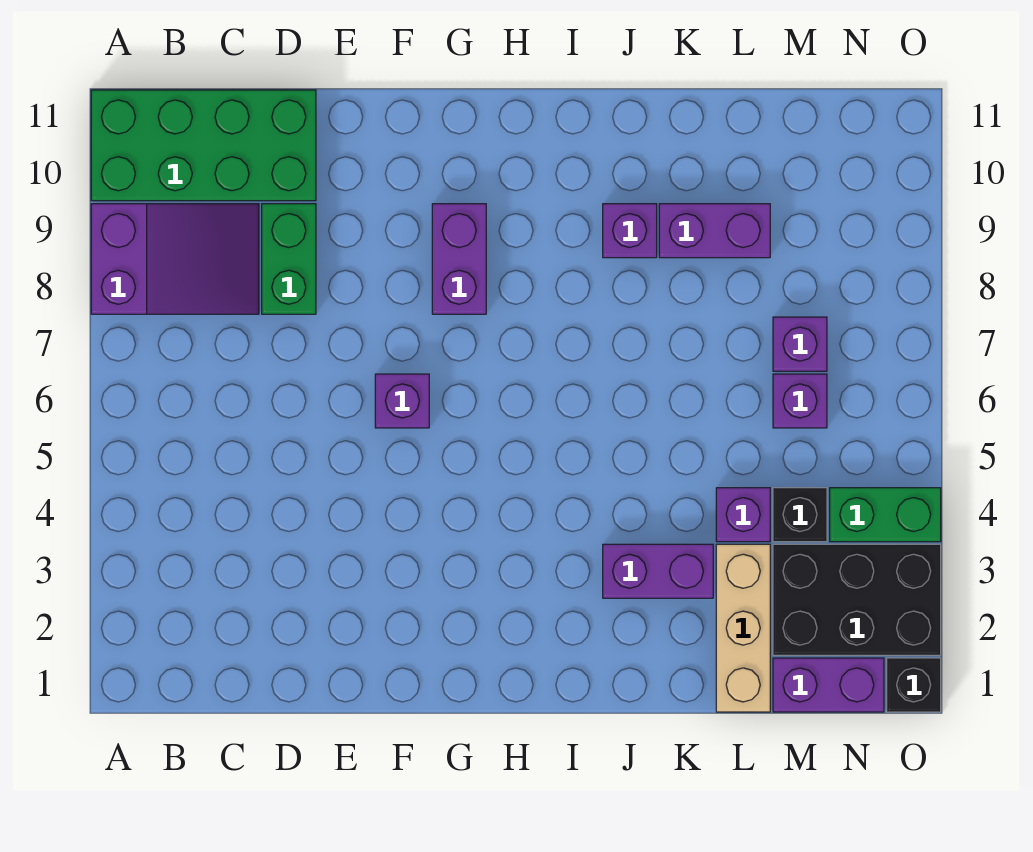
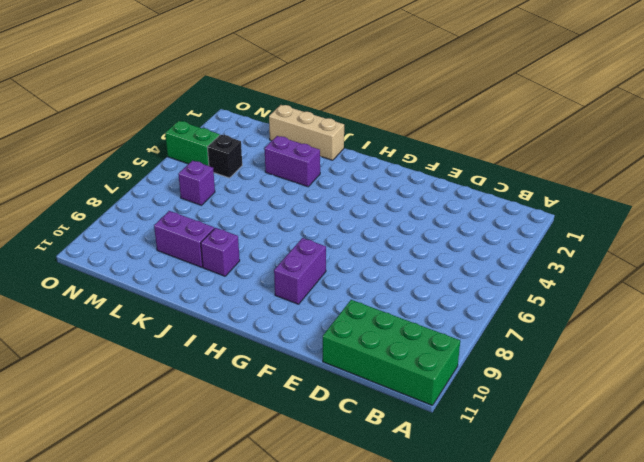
tan 1x3 brick [269,105,344,160] -> tan 1x3 brick turned to [716,544,770,712]
none -> purple 2x3 slope [91,204,259,314]
none -> green 1x2 brick [262,204,316,314]
none -> purple 1x1 brick [375,374,429,428]

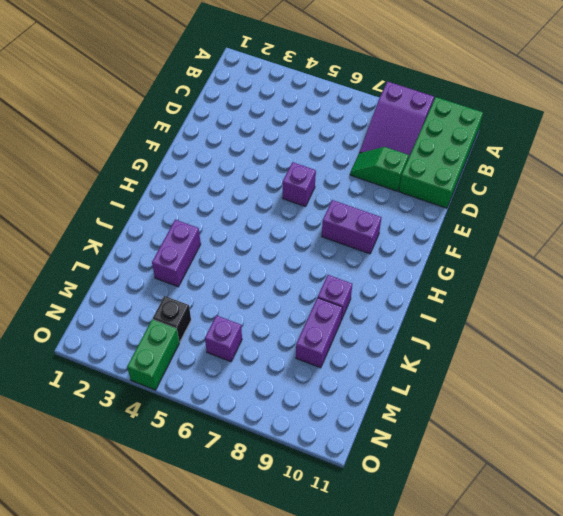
green 1x2 slope [350,147,409,191] -> green 1x2 brick [262,204,316,314]
none -> tan 1x3 brick [716,544,770,712]
none -> purple 1x1 brick [716,488,770,542]
none -> purple 1x2 brick [773,658,884,712]

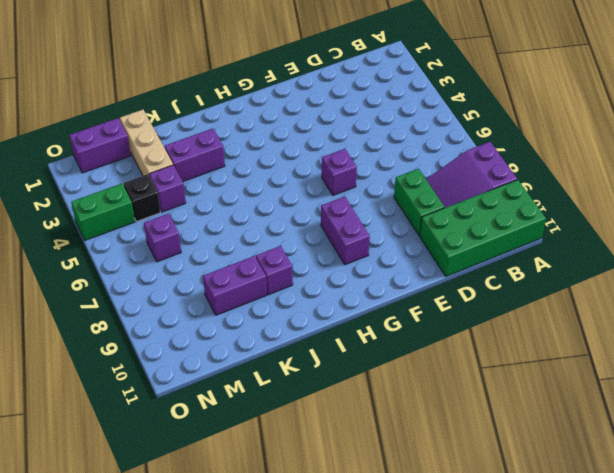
none -> black 2x3 brick [773,544,941,655]
none -> purple 1x1 brick [773,317,827,371]
none -> black 1x1 brick [887,658,941,712]

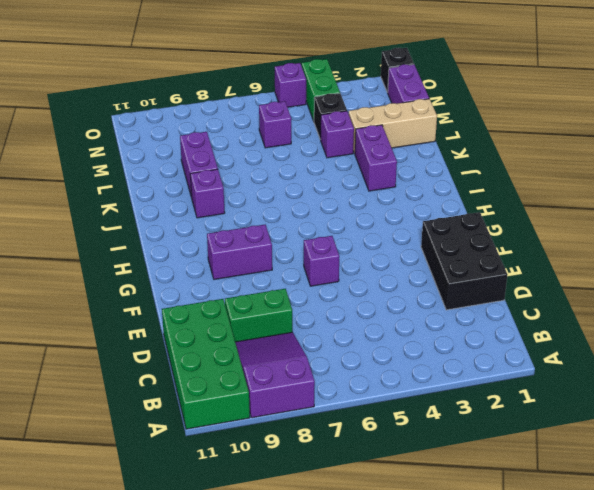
black 2x3 brick [421,212,507,310] -> black 2x3 brick moved to [773,544,941,655]
purple 1x1 brick [275,63,306,107] -> purple 1x1 brick moved to [773,317,827,371]

